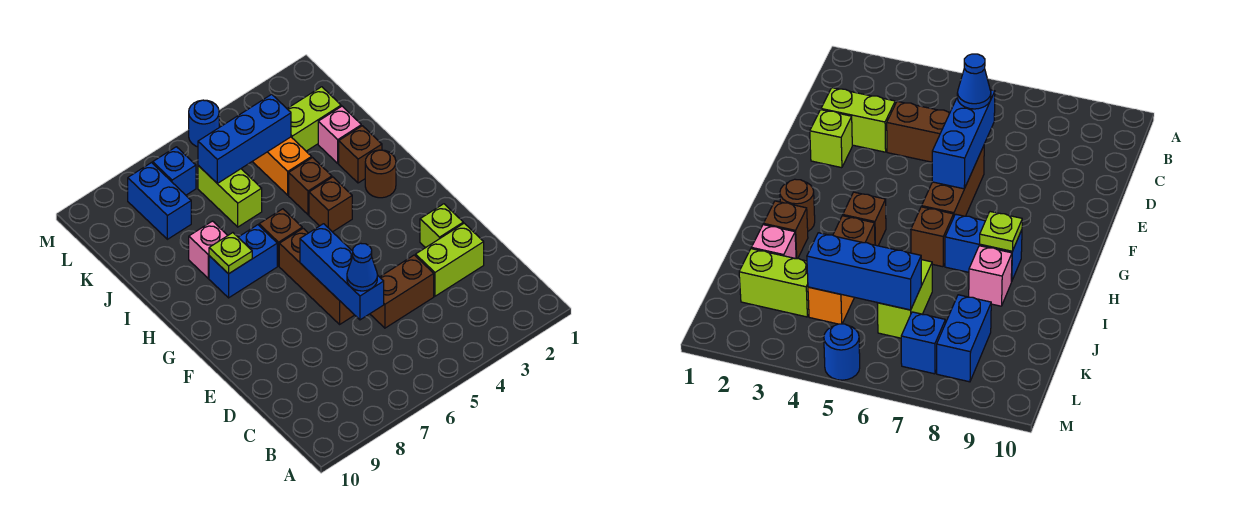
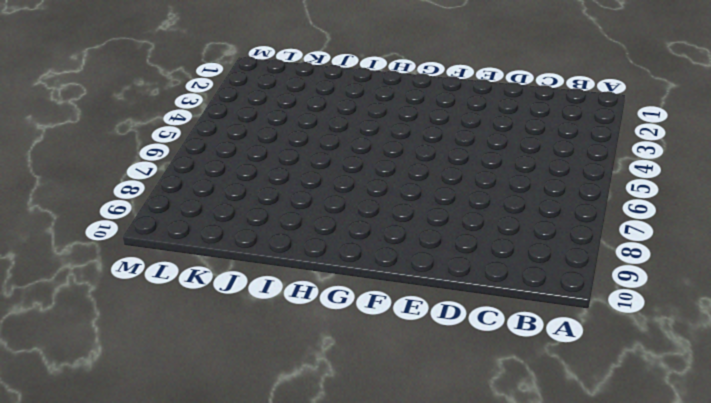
none -> lime 1x2 brick [416,223,484,296]
none -> brown 1x2 brick [370,255,434,328]
none -> lime 1x1 brick [420,204,463,248]

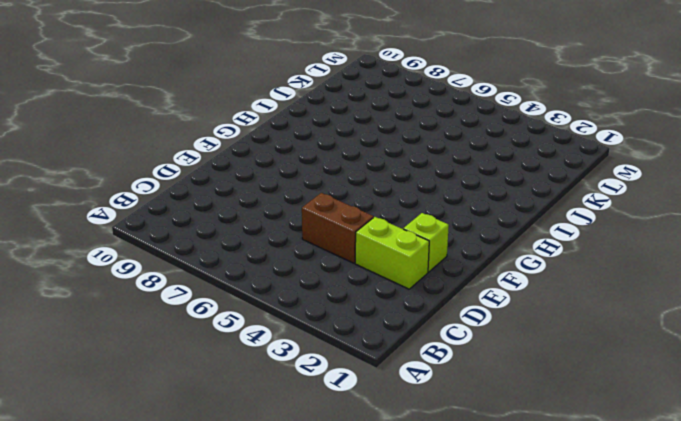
none -> brown 1x3 brick [279,228,354,324]
none -> brown 1x1 round brick [365,150,396,198]
none -> brown 1x1 brick [309,177,352,232]

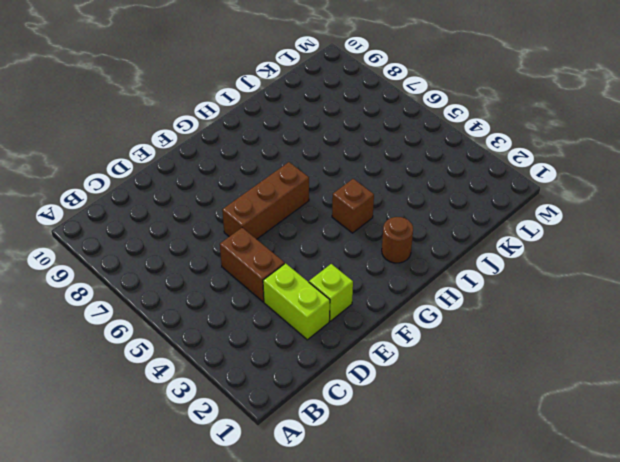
none -> brown 1x1 brick [259,209,302,266]
none -> blue 1x2 brick [209,225,277,298]
none -> brown 1x1 brick [339,126,382,183]

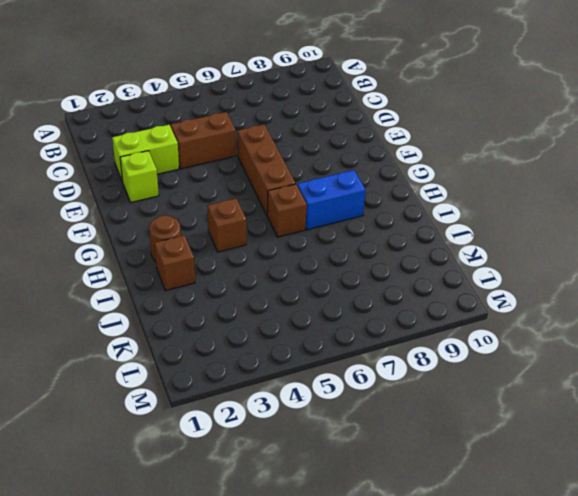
none -> brown 1x1 brick [289,158,332,215]
none -> pink 1x1 brick [189,221,228,278]
none -> pink 1x1 brick [318,106,361,163]

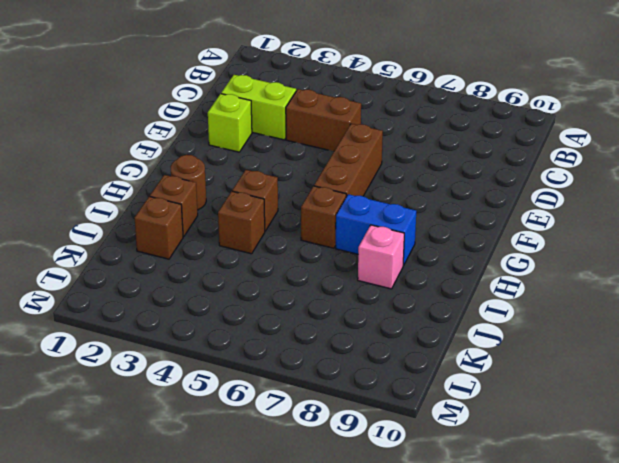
brown 1x1 brick [134,196,183,259] -> pink 1x1 brick [318,106,361,163]
none -> orange 1x2 brick [252,137,312,195]
none -> lime 1x2 brick [198,166,262,227]
none -> lime 1x2 brick [287,87,341,151]

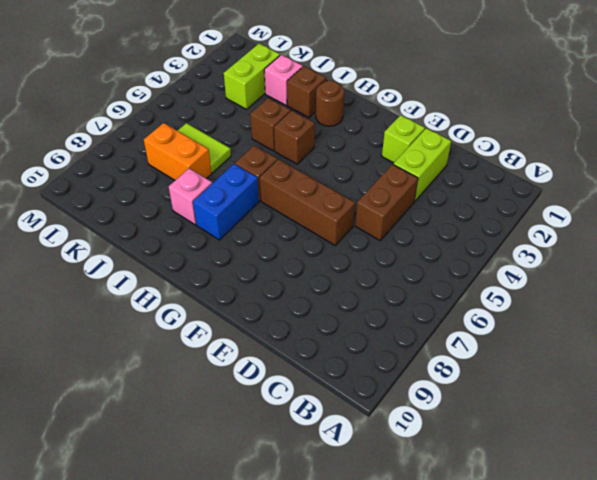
lime 1x2 tile [178,123,231,173] -> lime 1x2 brick [198,166,262,227]
orange 1x2 brick [144,123,212,180] -> orange 1x2 brick moved to [252,137,312,195]
none -> blue 1x2 brick [128,163,191,239]
none -> blue 1x1 brick [153,147,196,195]
none -> blue 1x1 round brick [189,100,219,147]

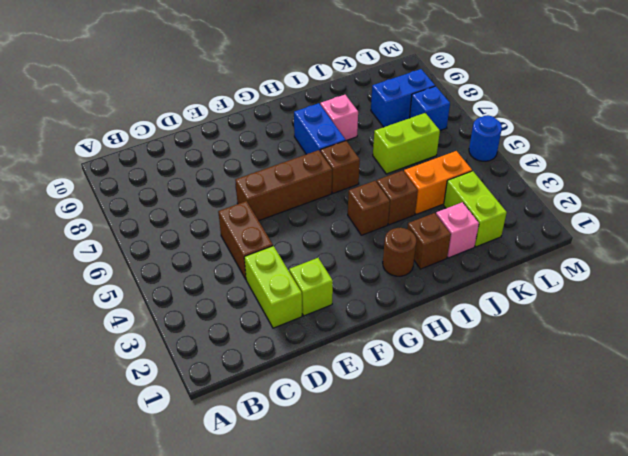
none -> blue 1x3 brick [300,224,384,320]
none -> lime 1x1 plate [209,233,252,274]
none -> blue 1x3 brick [198,94,291,183]

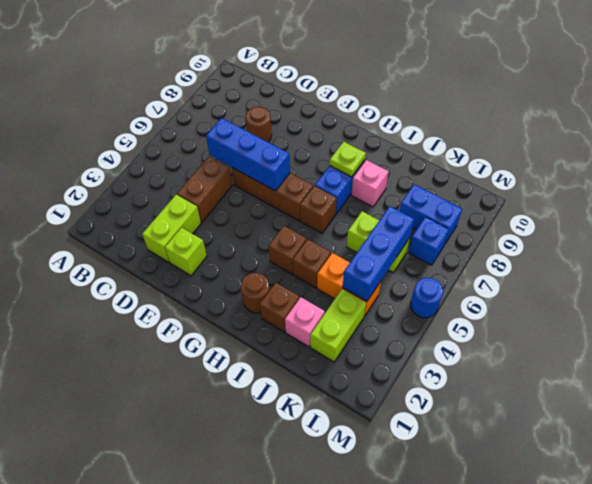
brown 1x1 round brick [246,107,272,142] -> none
none -> blue 1x1 cone [347,243,377,291]

